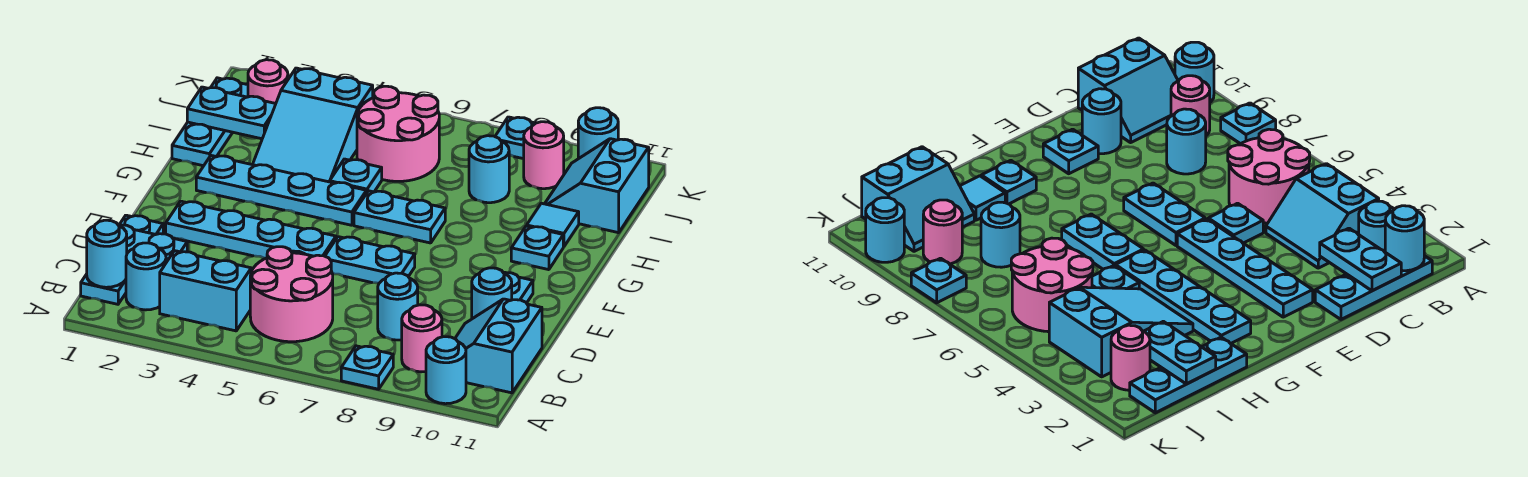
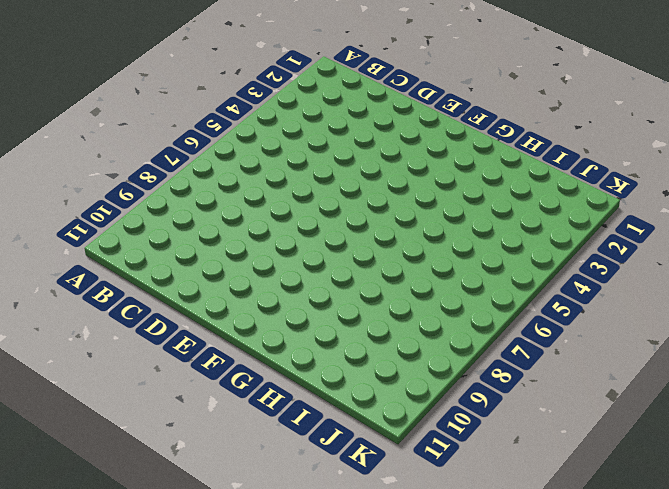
none -> cyan 1x1 plate [341,346,393,389]
none -> cyan 1x1 round brick [426,337,466,404]
none -> cyan 1x3 plate [81,215,163,304]
none -> cyan 1x1 round brick [126,243,166,310]

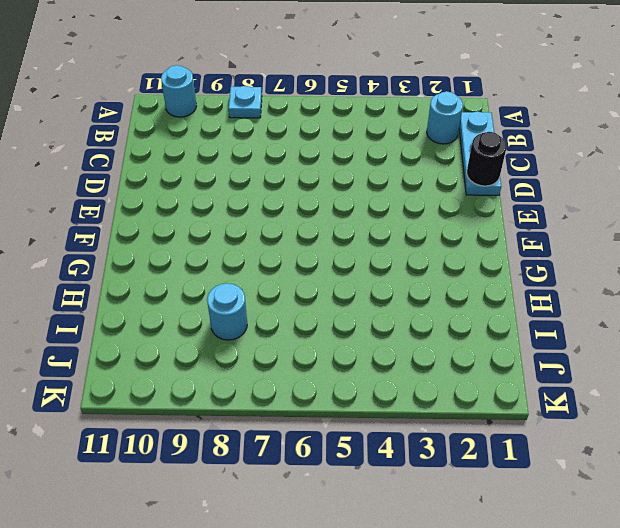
black 1x1 round brick [467,132,507,186] -> none
none -> cyan 2x2 slope [160,251,253,331]
none -> pink 2x2 round brick [250,247,333,342]
none -> pink 1x1 round brick [402,305,442,372]
none -> cyan 2x2 slope [455,299,542,393]

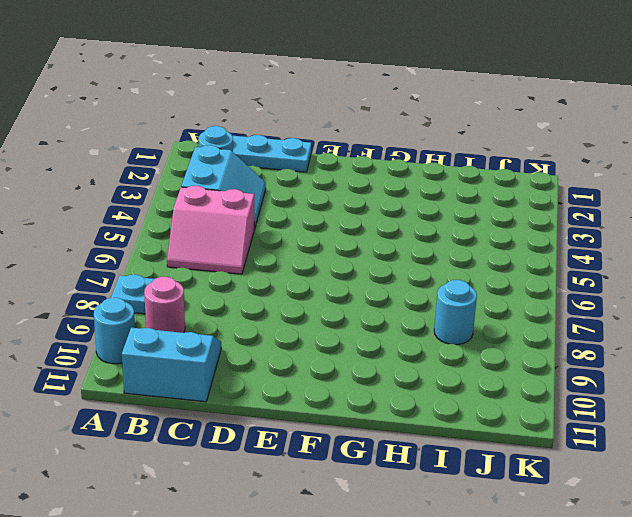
pink 2x2 slope [167,186,254,274] -> pink 2x2 round brick [250,247,333,342]
none -> cyan 1x1 round brick [378,273,418,340]
none -> cyan 1x1 plate [1208,203,1263,243]
none -> cyan 1x1 round brick [472,268,512,319]
none -> cyan 1x4 plate [166,201,336,259]

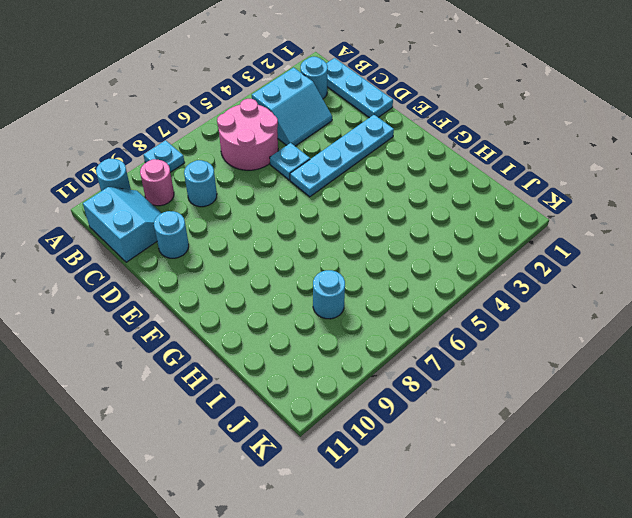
none -> cyan 1x2 plate [325,237,415,283]
none -> cyan 1x1 plate [505,273,533,303]
none -> cyan 1x4 plate [196,156,366,225]
none -> cyan 1x2 plate [354,191,445,243]

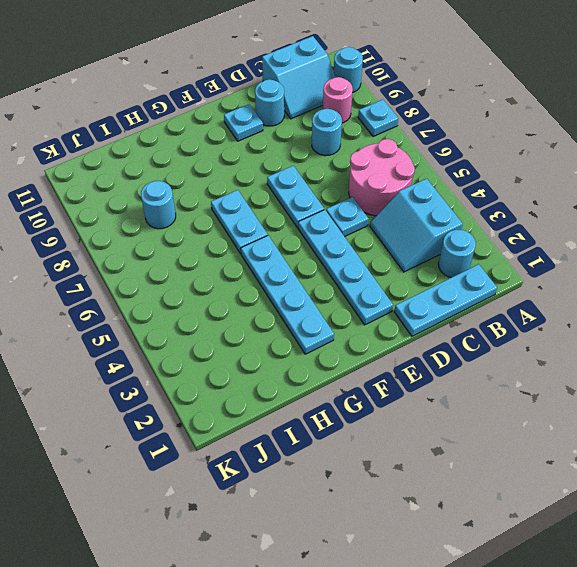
none -> cyan 1x1 plate [511,226,563,270]
none -> cyan 1x3 plate [172,78,248,166]
none -> cyan 2x3 slope [253,68,373,182]
none -> cyan 1x1 plate [330,159,382,193]

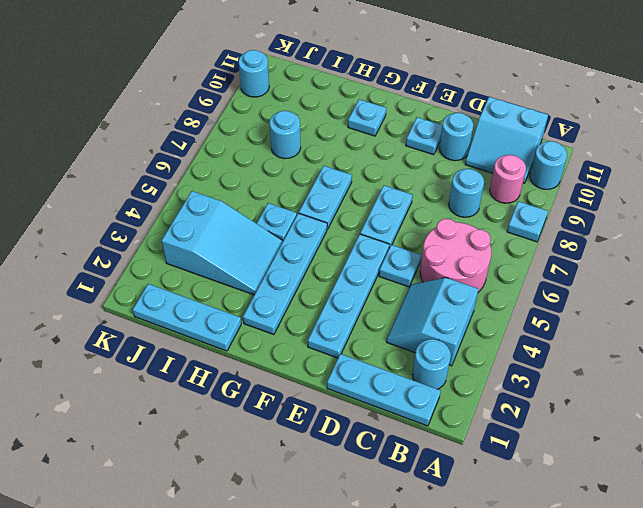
none -> cyan 1x1 tile [527,203,579,247]
none -> pink 2x2 round brick [357,86,439,181]
none -> cyan 2x2 slope [545,139,649,233]
none -> pink 1x1 round brick [248,60,288,104]

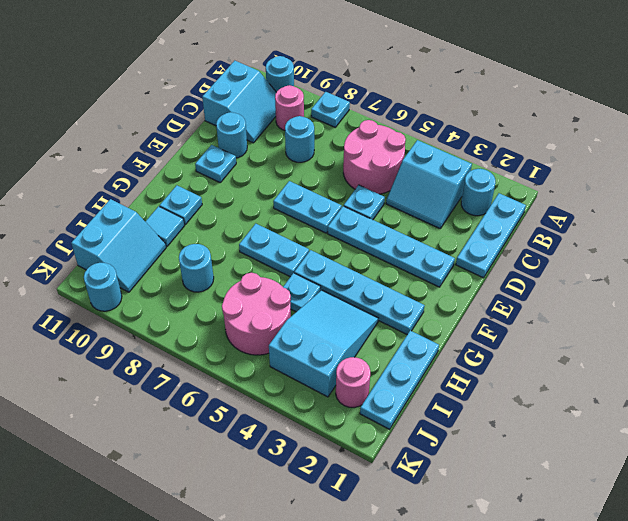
none -> pink 1x1 round brick [524,122,564,189]
none -> cyan 1x1 plate [495,117,535,159]
none -> cyan 1x1 round brick [87,220,127,287]
none -> cyan 1x2 plate [119,225,187,262]

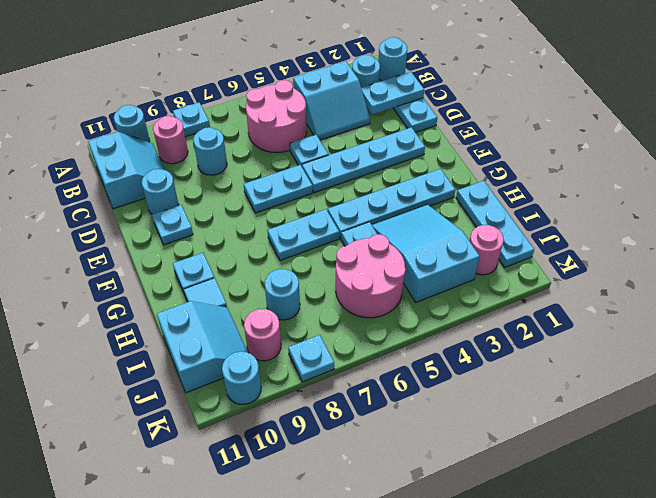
none -> cyan 1x2 plate [187,87,276,139]

